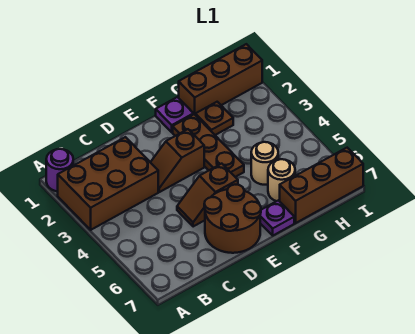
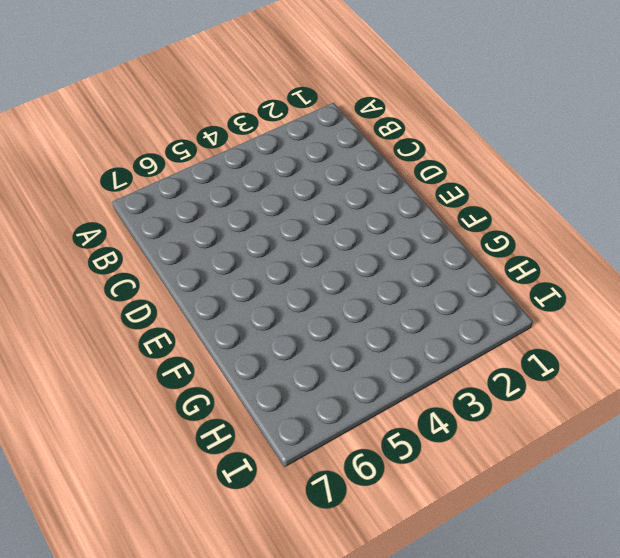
none -> purple 1x1 round brick [46,149,73,191]
none -> brown 2x3 brick [58,137,158,230]
none -> brown 1x2 slope [150,129,204,192]

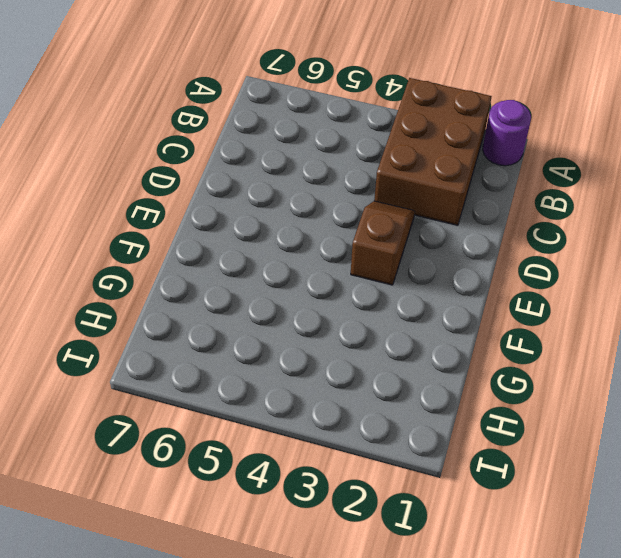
none -> brown 1x2 slope [177,164,238,227]
none -> brown 2x2 round brick [204,185,261,253]
none -> purple 1x1 plate [156,97,194,132]

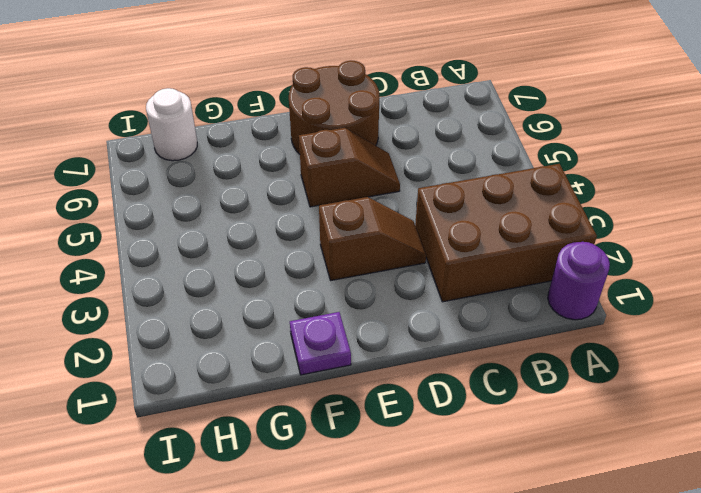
white 1x1 round brick [146,88,197,161] -> brown 1x3 brick [280,148,363,223]
none -> brown 1x3 plate [173,114,244,177]
none -> purple 1x1 plate [260,200,294,235]
none -> brown 1x3 brick [179,44,262,114]

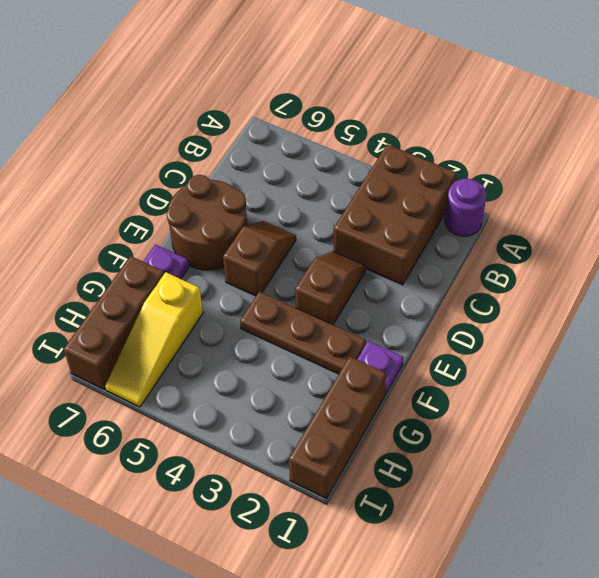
yellow 1x3 slope [105,272,203,407] -> tan 1x1 round brick [268,159,295,201]
none -> brown 1x1 plate [195,102,233,135]
none -> tan 1x1 round brick [251,142,278,185]

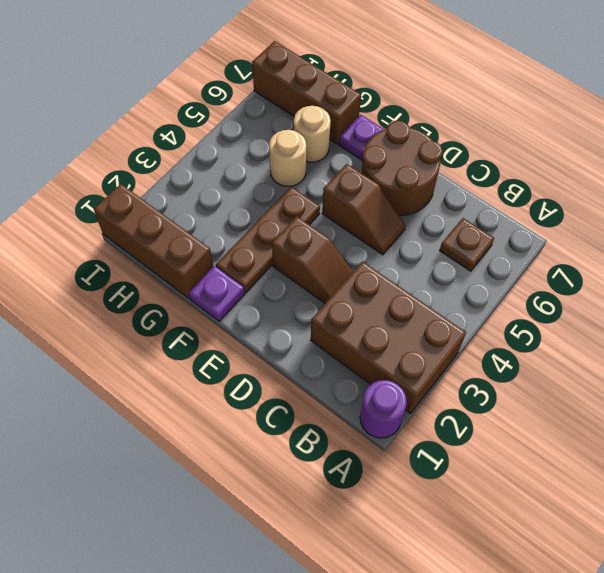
brown 1x1 plate [440,218,494,271] -> brown 1x1 plate moved to [195,102,233,135]

